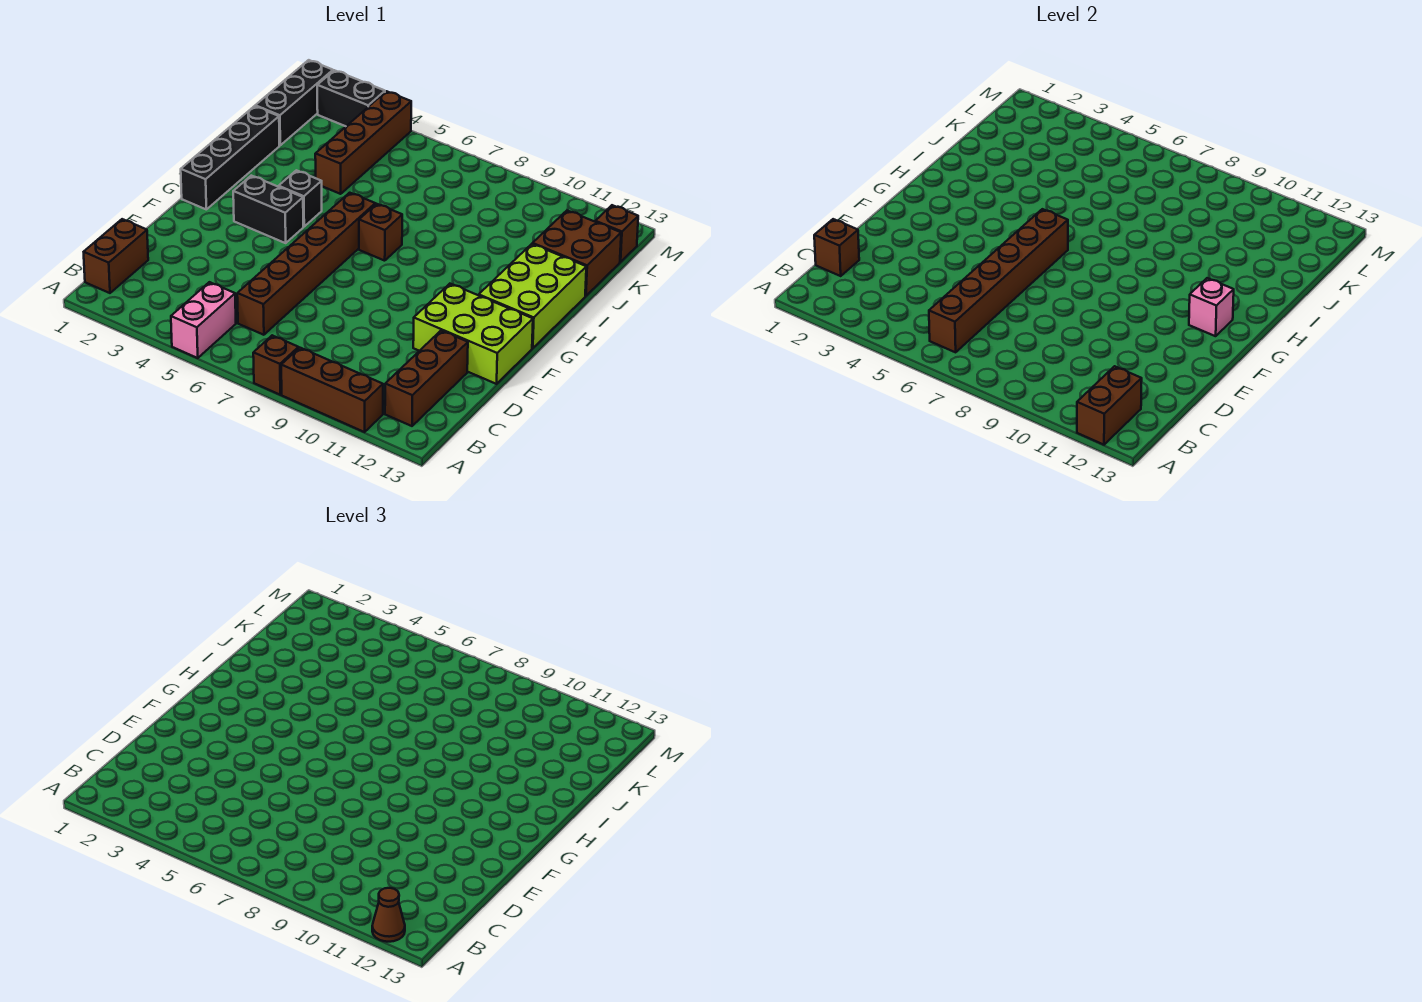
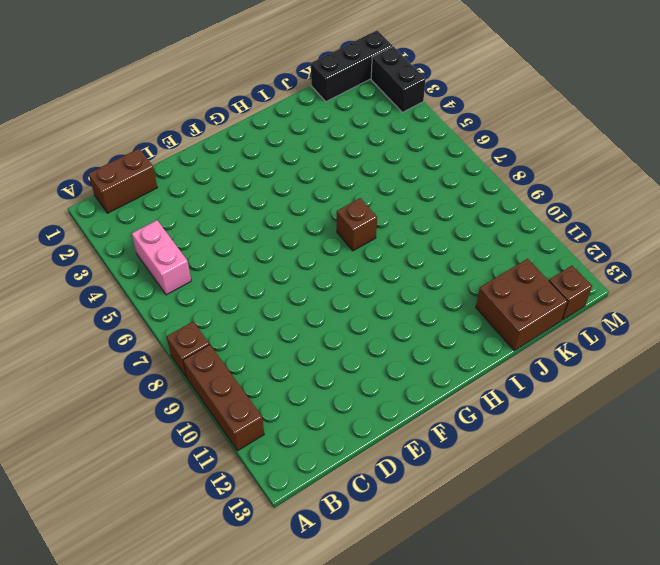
pink 1x2 brick [132,220,191,295] -> pink 1x2 brick turned to [171,282,236,358]
none -> brown 1x3 brick [385,331,468,426]
none -> brown 1x6 brick [237,193,375,335]
none -> lime 2x3 brick [413,284,533,384]

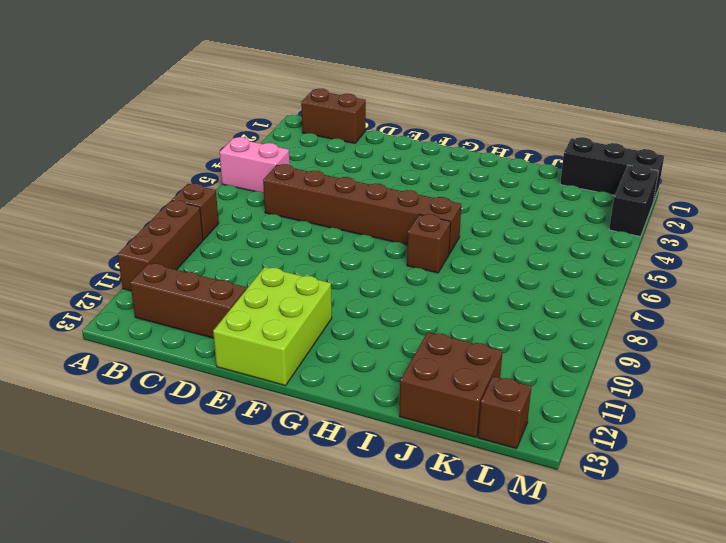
none -> black 1x4 brick [181,106,279,209]
none -> black 1x2 brick [233,176,303,243]
none -> lime 2x3 brick [479,244,586,348]

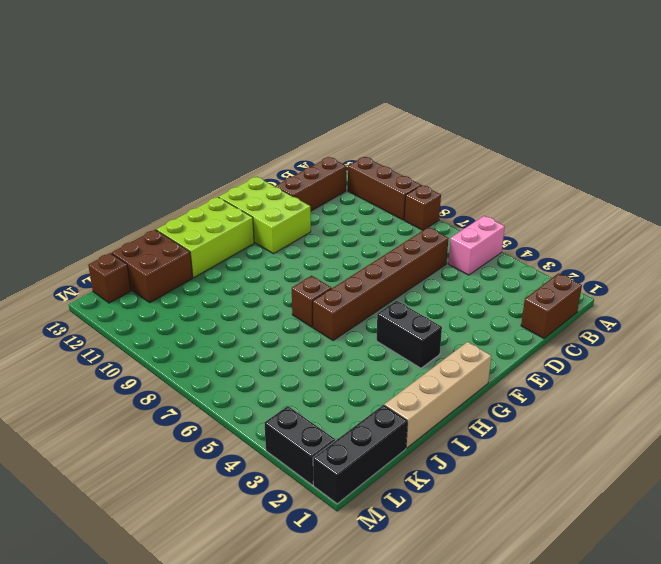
tan 1x4 brick [384,342,491,448] -> black 1x4 brick [181,106,279,209]
none -> black 1x1 brick [279,170,322,227]
none -> brown 1x4 brick [315,91,411,194]
none -> brown 1x2 brick [1077,366,1142,445]

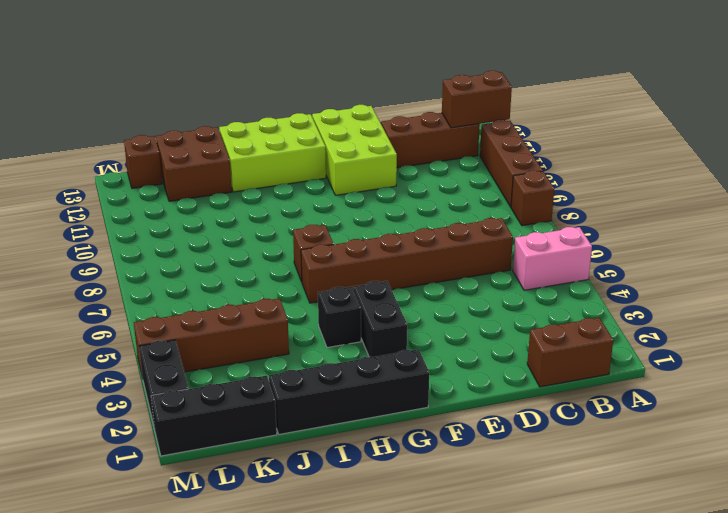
none -> brown 1x6 brick [929,209,1068,352]
none -> brown 1x1 brick [814,219,859,276]
none -> pink 1x1 brick [1189,278,1234,336]

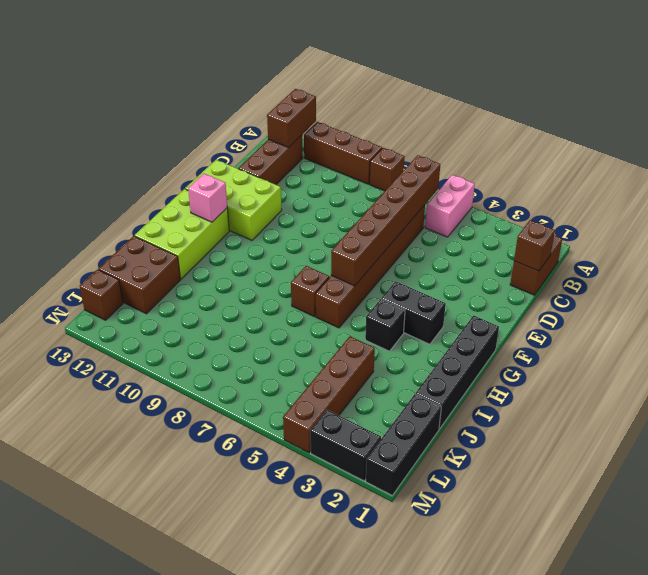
none -> brown 1x1 cone [372,888,405,942]

